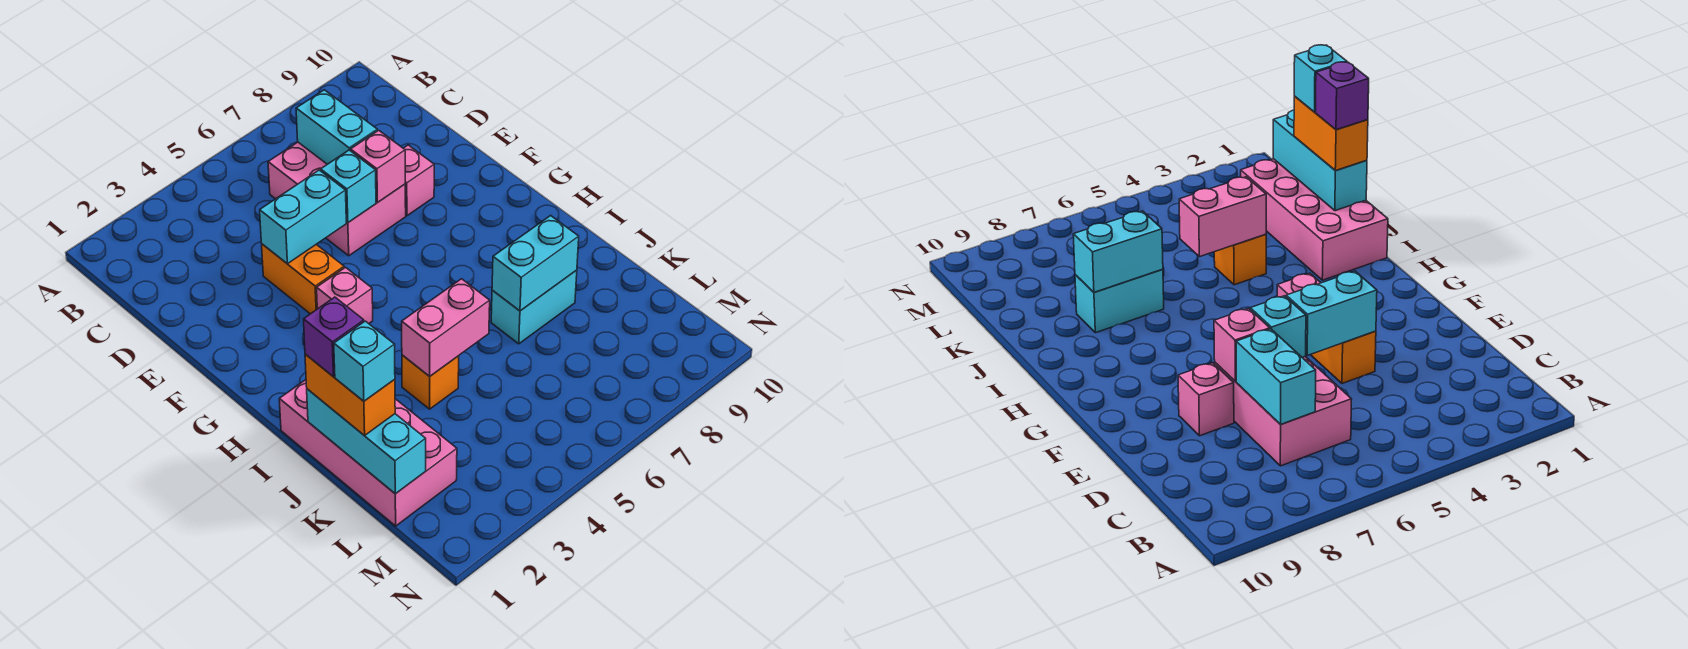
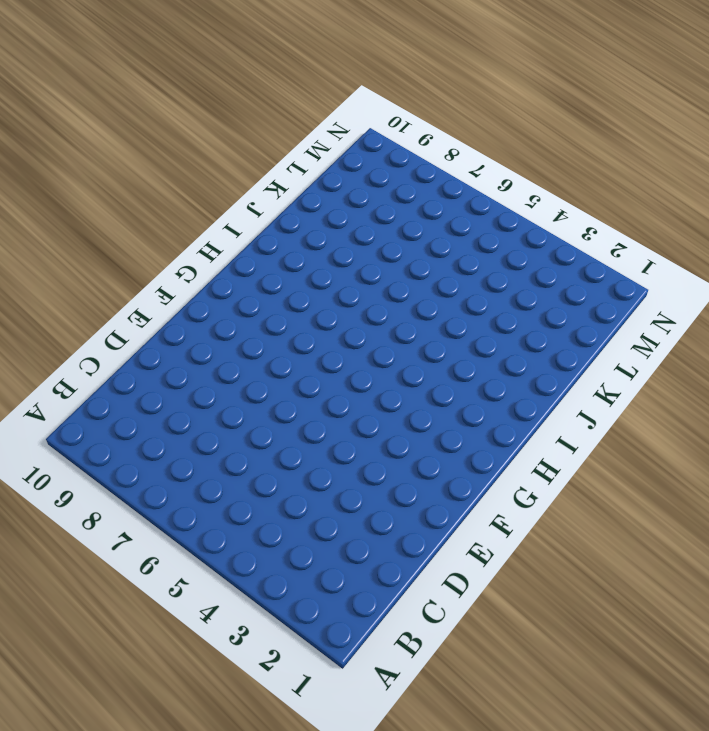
none -> pink 2x3 brick [268,142,406,256]
none -> orange 1x2 brick [262,244,344,314]
none -> pink 1x1 brick [403,145,434,216]

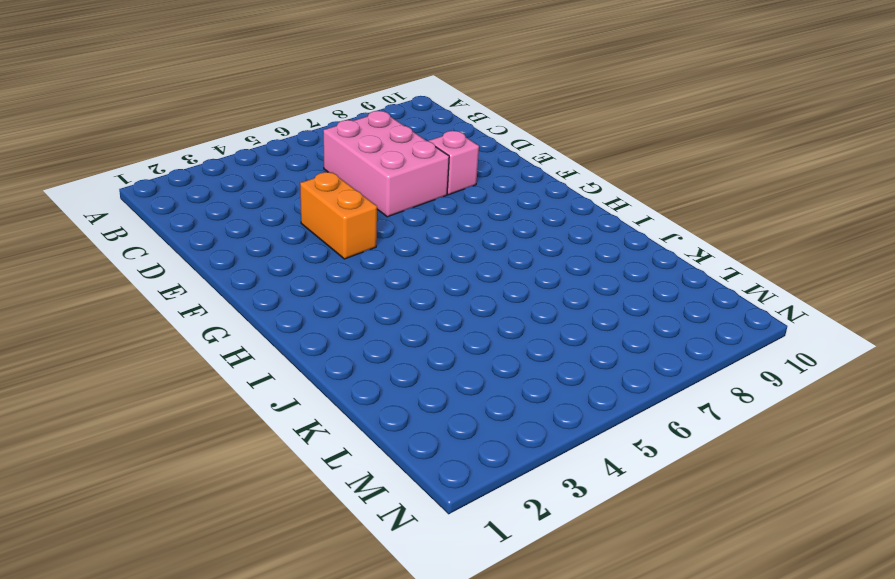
none -> pink 1x1 brick [317,267,373,324]
none -> pink 2x4 brick [279,380,457,526]
none -> orange 1x1 brick [402,355,459,409]

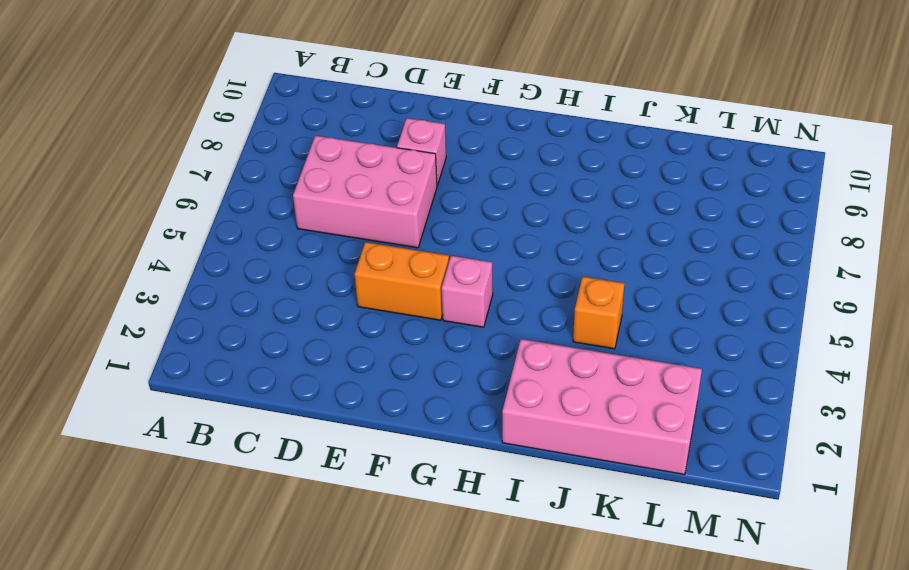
none -> cyan 1x2 brick [491,270,577,344]
none -> cyan 1x2 brick [296,90,377,164]
none -> cyan 1x2 brick [260,170,346,264]

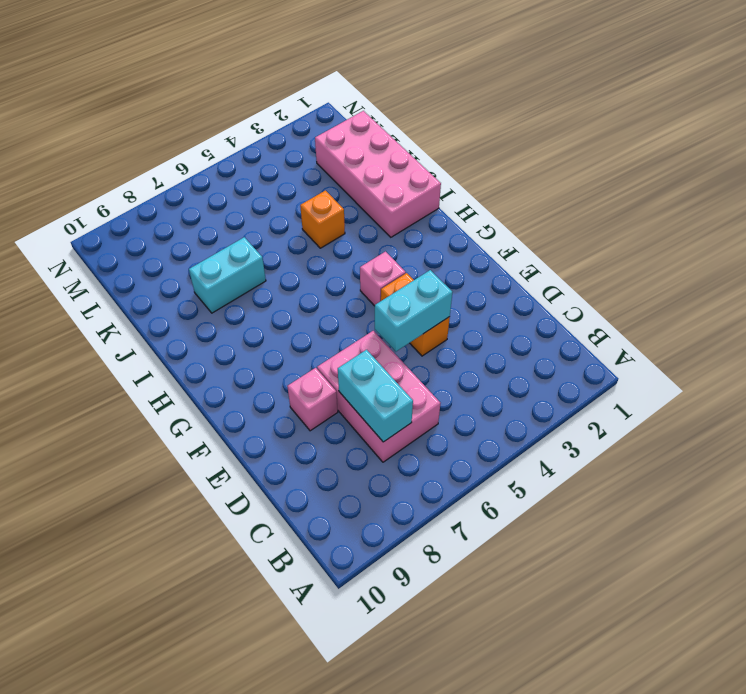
none -> cyan 1x1 brick [321,150,376,223]
none -> pink 1x1 brick [351,130,405,202]
none -> cyan 1x3 brick [307,389,426,494]

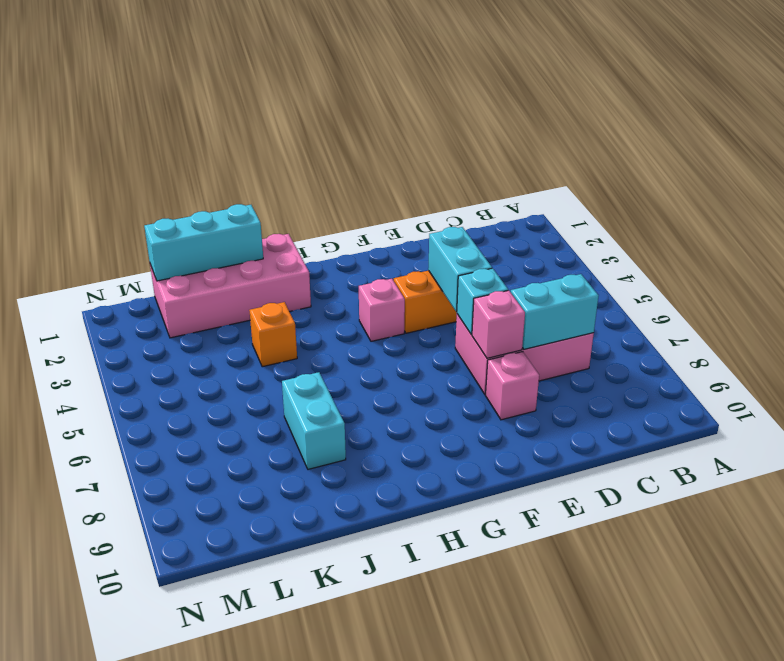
none -> pink 1x2 brick [402,279,490,376]
none -> cyan 1x2 brick [492,216,579,311]
none -> orange 1x2 brick [305,354,395,436]

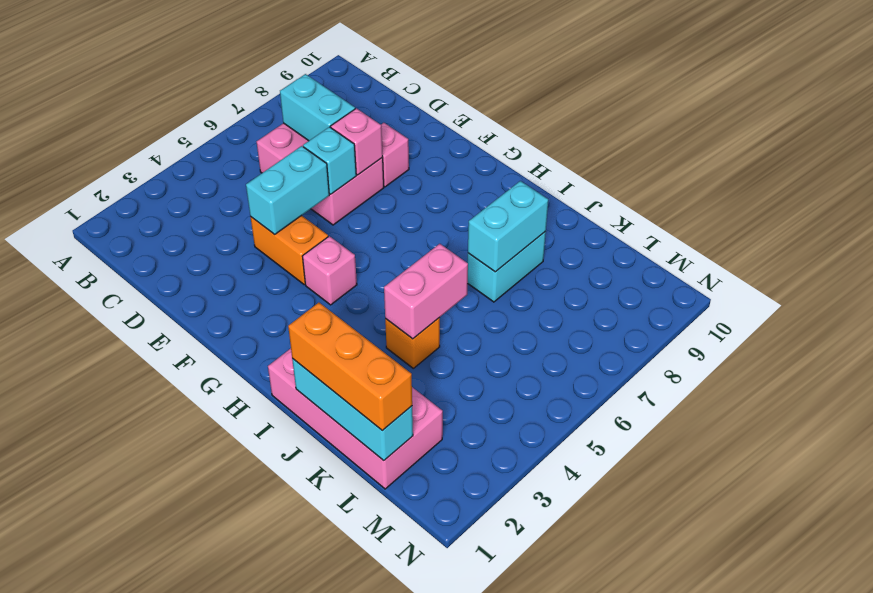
orange 1x3 brick [288,303,412,431] -> orange 1x2 brick [305,354,395,436]
none -> purple 1x1 brick [304,297,364,377]
none -> cyan 1x1 brick [334,321,395,401]

